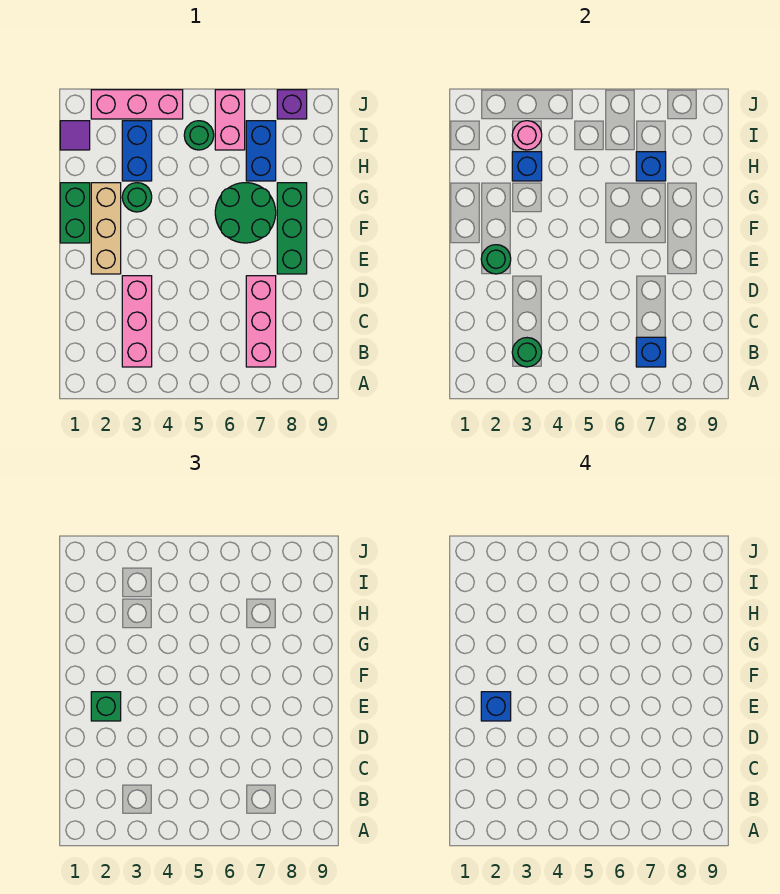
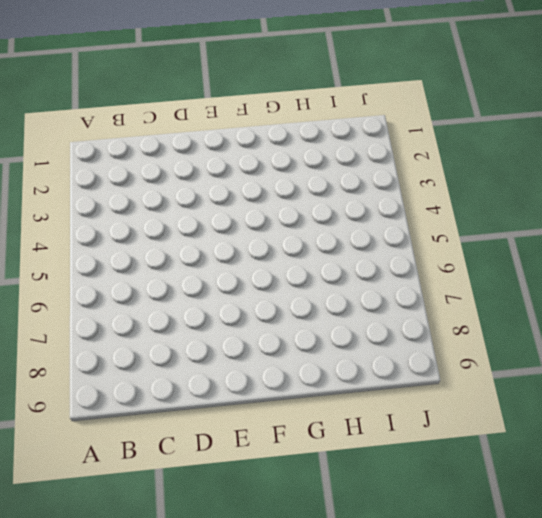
none -> pink 1x3 brick [122,276,152,367]
none -> pink 1x3 brick [246,276,276,367]
none -> tan 1x3 brick [91,183,121,274]

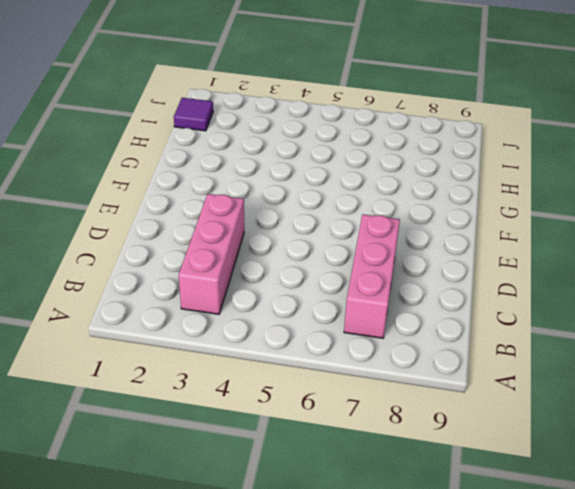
none -> tan 1x3 brick [91,183,121,274]
none -> green 1x3 brick [277,183,307,274]
none -> green 1x2 brick [60,183,90,243]

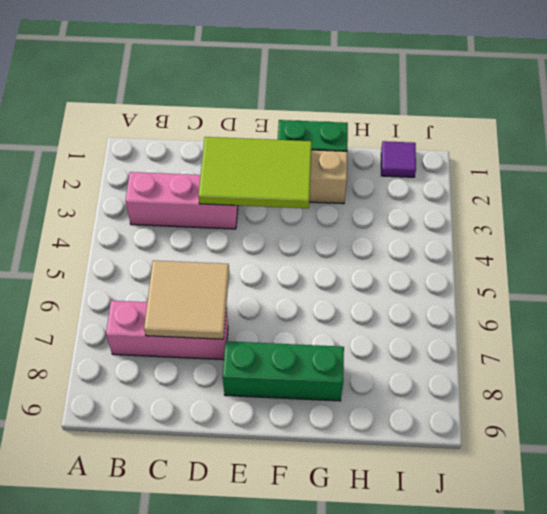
tan 2x2 tile [144,261,229,339] -> none
lime 2x3 tile [199,137,312,208] -> green 1x1 round brick [481,245,511,274]
none -> green 2x2 round brick [215,183,276,243]
none -> green 1x1 round brick [122,183,152,212]
none -> blue 1x2 brick [122,121,152,181]

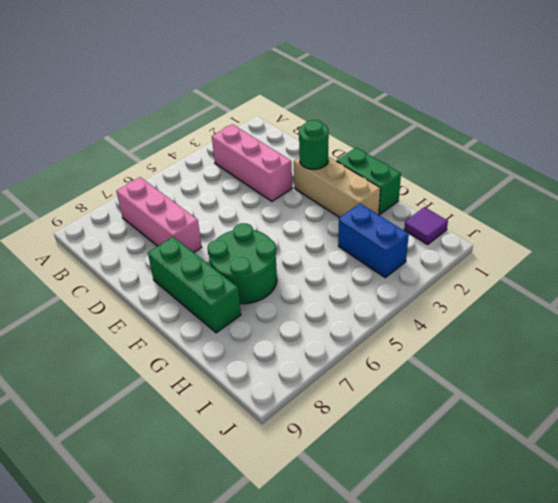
none -> green 1x1 round brick [122,183,152,212]
none -> blue 1x2 brick [246,121,276,181]
none -> green 1x1 round brick [184,121,214,150]

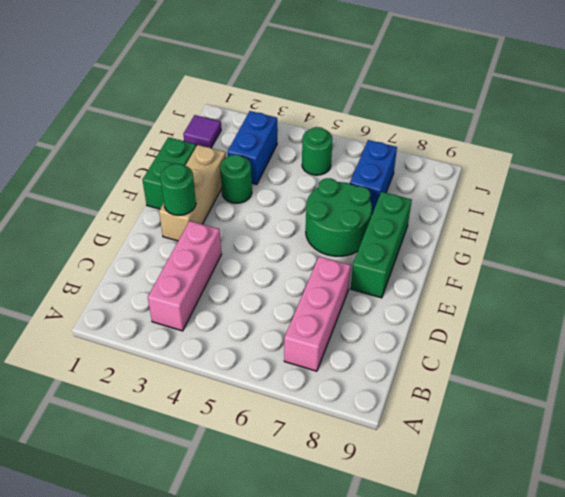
none -> pink 1x2 brick [215,90,245,150]
none -> pink 1x3 brick [91,90,183,119]
none -> purple 1x1 brick [277,90,307,119]

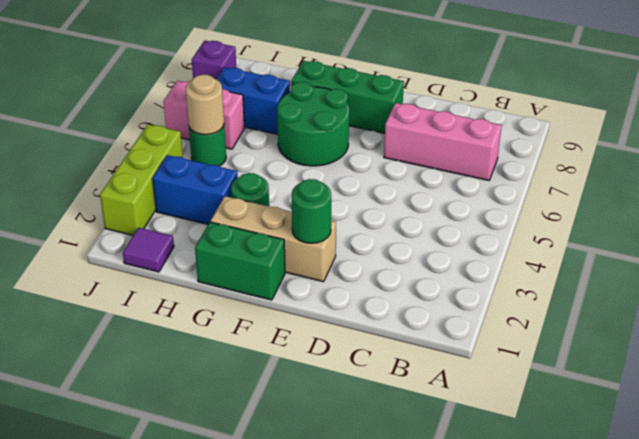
tan 1x1 round brick [186,75,224,135] -> none
lime 1x3 brick [100,124,183,235] -> pink 1x3 brick [91,90,183,119]
none -> pink 1x3 brick [122,276,152,367]
none -> green 1x1 round brick [512,338,542,367]
none -> blue 1x1 brick [636,337,666,367]

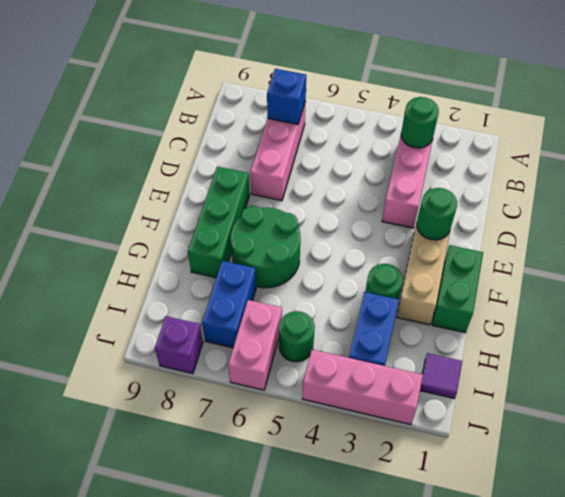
none -> blue 1x1 brick [512,152,542,181]
none -> blue 1x1 brick [636,152,666,181]
none -> pink 1x1 round brick [512,121,542,150]

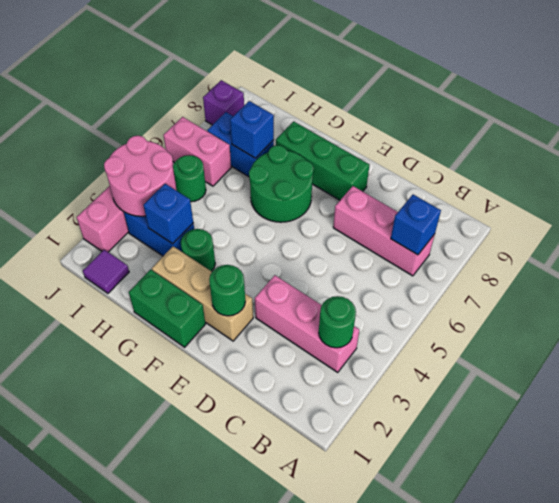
pink 2x2 round brick [104,136,176,216] -> pink 1x1 round brick [512,121,542,150]
none -> green 1x1 brick [91,692,121,721]
none -> blue 1x1 brick [481,692,511,721]

